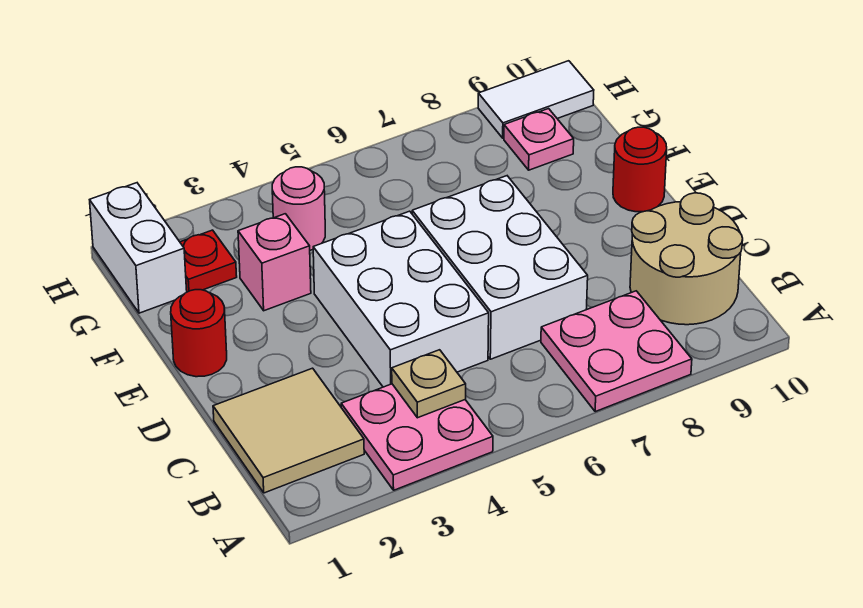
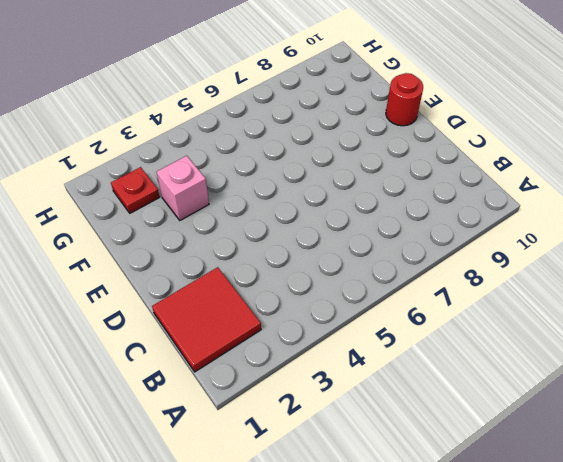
red 2x2 tile [152,267,261,372] -> tan 2x2 tile [213,368,364,493]
none -> pink 2x2 plate [341,384,493,490]
none -> pink 2x2 plate [541,291,692,412]
none -> tan 2x2 round brick [630,193,743,325]

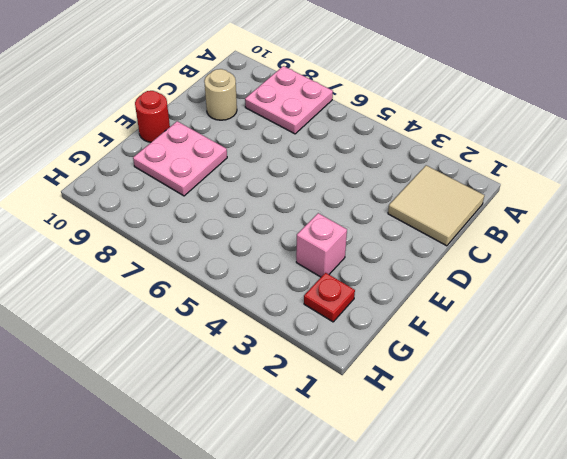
tan 1x1 round brick [204,69,237,120] -> tan 2x2 round brick [630,193,743,325]
pink 2x2 plate [133,121,227,196] -> pink 2x2 plate moved to [341,384,493,490]
none -> white 2x3 brick [313,211,489,387]
none -> white 2x3 brick [412,176,588,359]
none -> red 1x1 round brick [171,290,227,377]

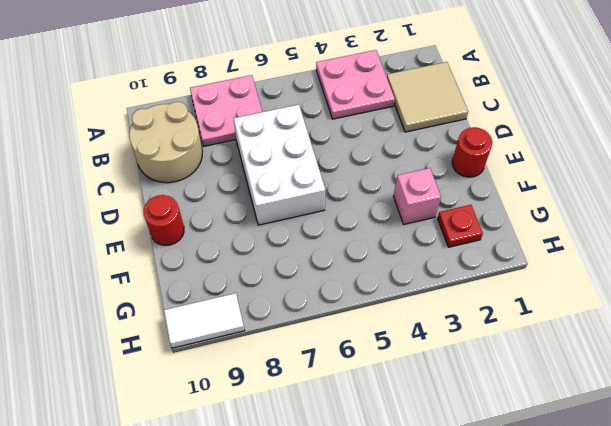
none -> white 2x3 brick [313,211,489,387]
none -> white 1x2 brick [90,183,187,313]
none -> pink 1x1 round brick [272,167,325,250]

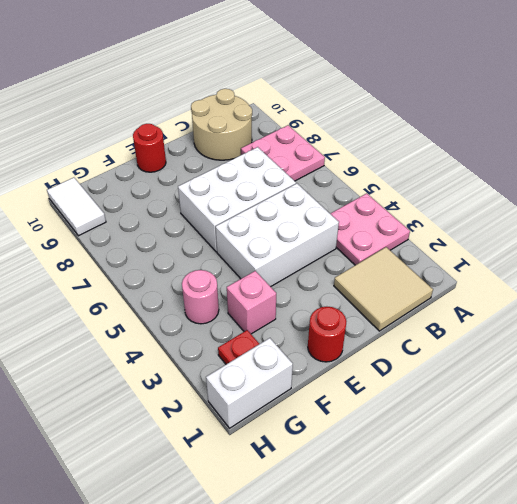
none -> pink 1x1 plate [504,109,574,170]
none -> tan 1x1 plate [392,350,466,418]

